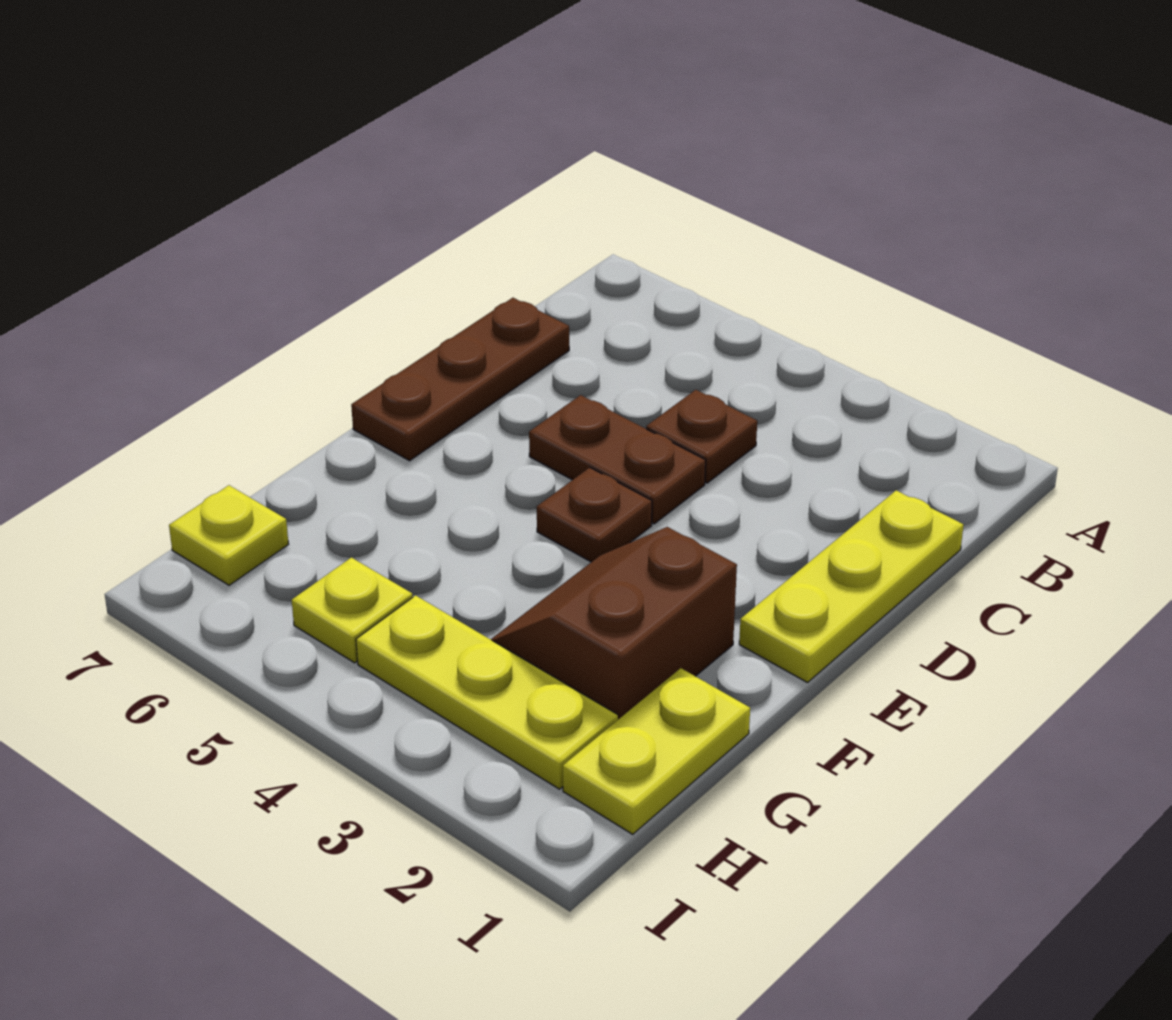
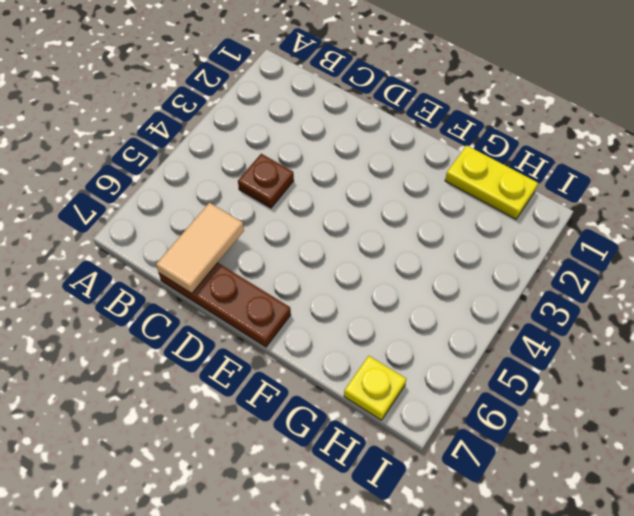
tan 1x2 tile [156,203,244,293] -> none
none -> yellow 1x3 plate [739,490,963,683]
none -> brown 1x2 plate [529,395,706,524]

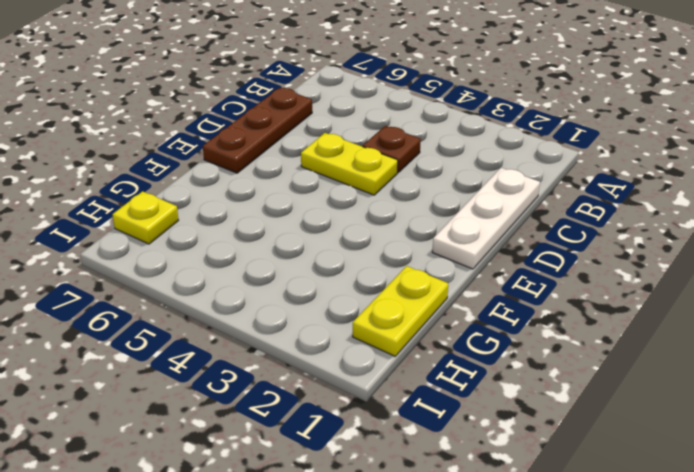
white 1x3 plate [432,168,540,269] -> yellow 1x3 plate [739,490,963,683]
yellow 1x2 plate [301,133,398,195] -> brown 1x2 plate [529,395,706,524]
none -> brown 1x1 plate [537,468,652,562]
none -> brown 2x2 slope [491,527,737,719]

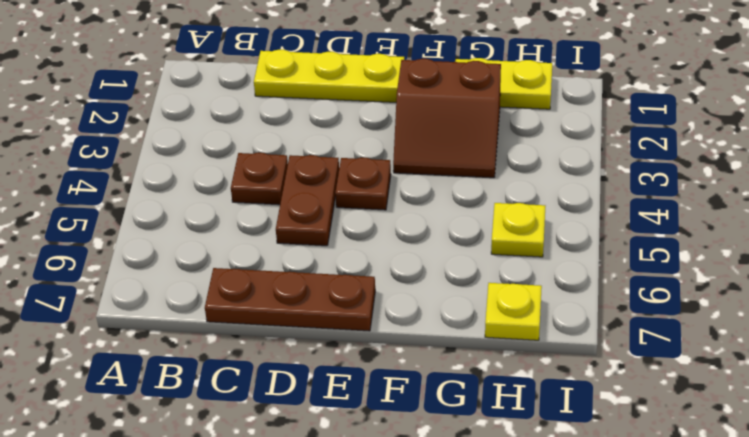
none -> yellow 1x3 plate [356,595,618,789]

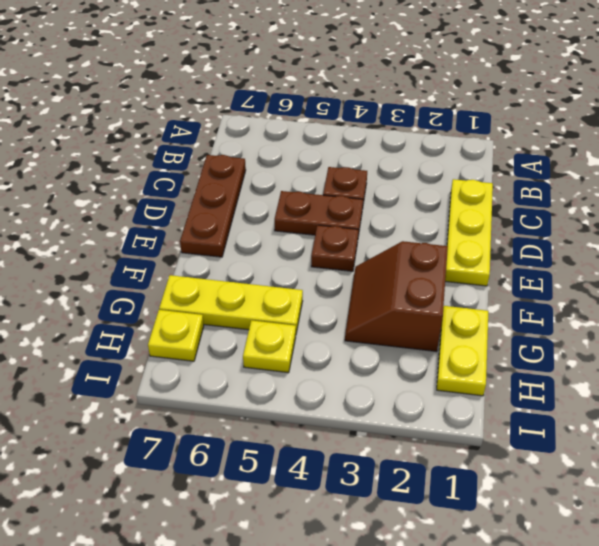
yellow 1x3 plate [159,275,303,333] -> yellow 1x3 plate moved to [356,595,618,789]

